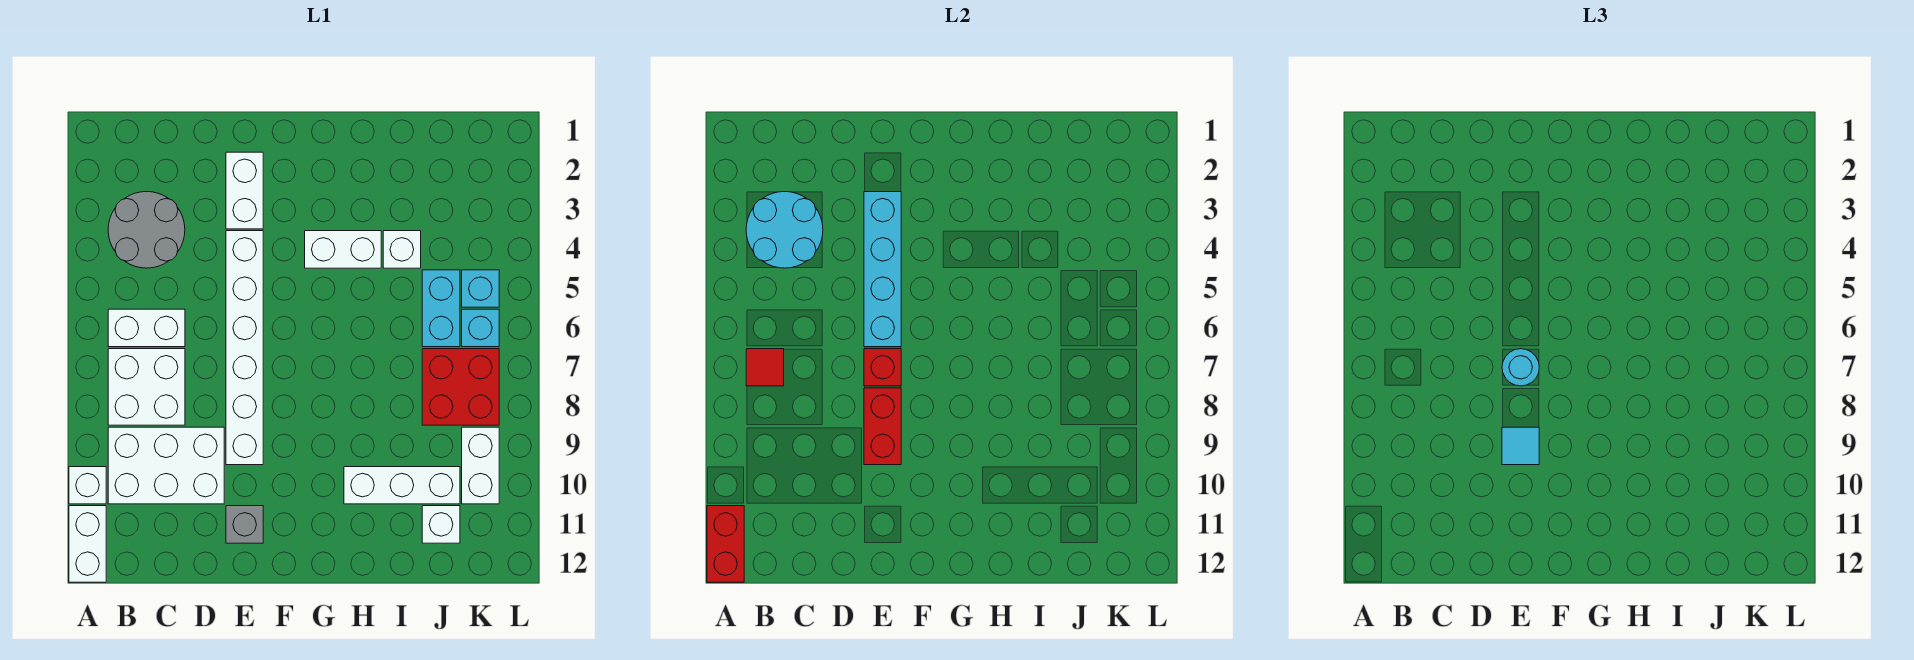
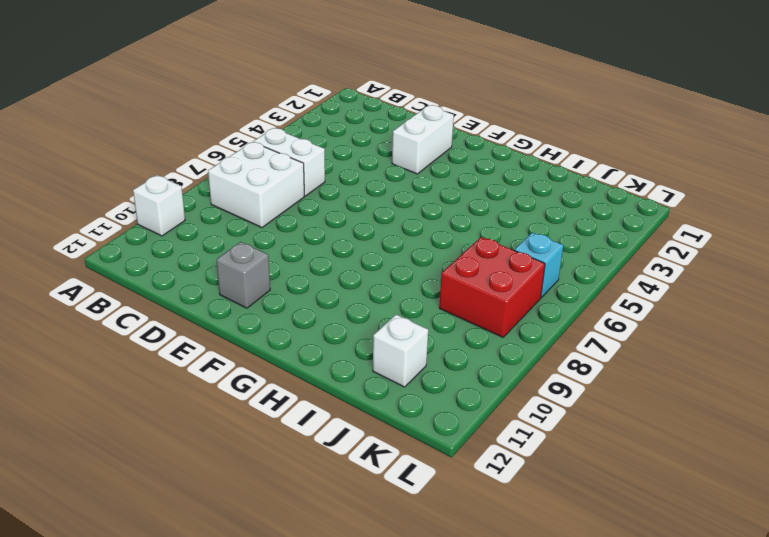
none -> white 1x2 brick [69,506,106,582]
none -> grey 2x2 round brick [108,192,185,268]
none -> white 2x3 brick [108,427,224,504]

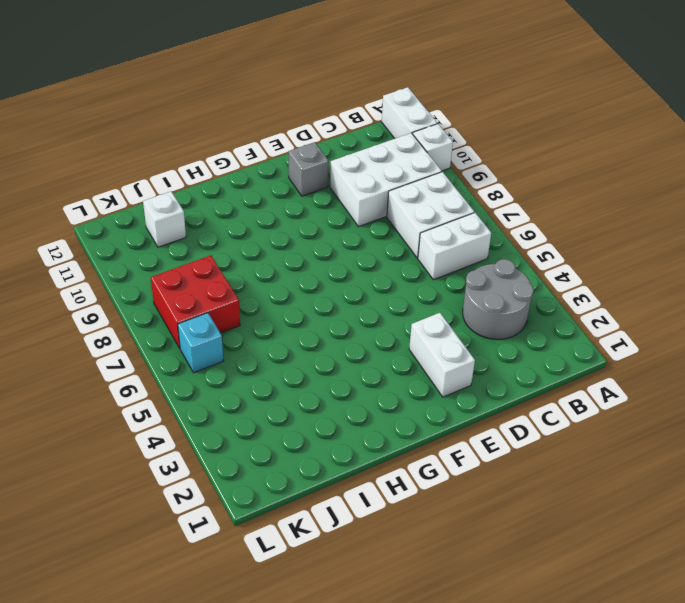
none -> white 1x6 brick [226,231,263,465]
none -> white 1x2 brick [305,231,381,268]
none -> white 1x3 brick [344,467,460,504]

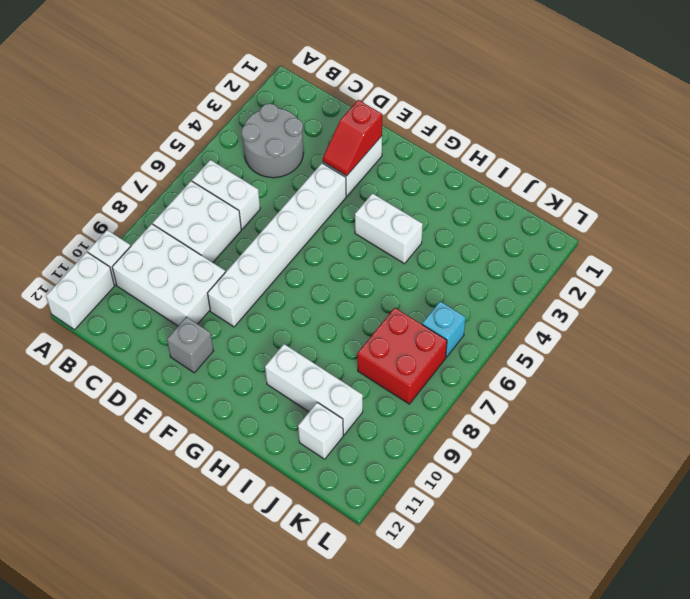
red 1x2 slope [323,100,382,176] -> cyan 1x4 brick [864,192,901,347]
none -> white 1x1 brick [383,231,421,268]
none -> cyan 1x2 brick [422,270,460,347]
none -> cyan 1x1 brick [462,270,499,307]

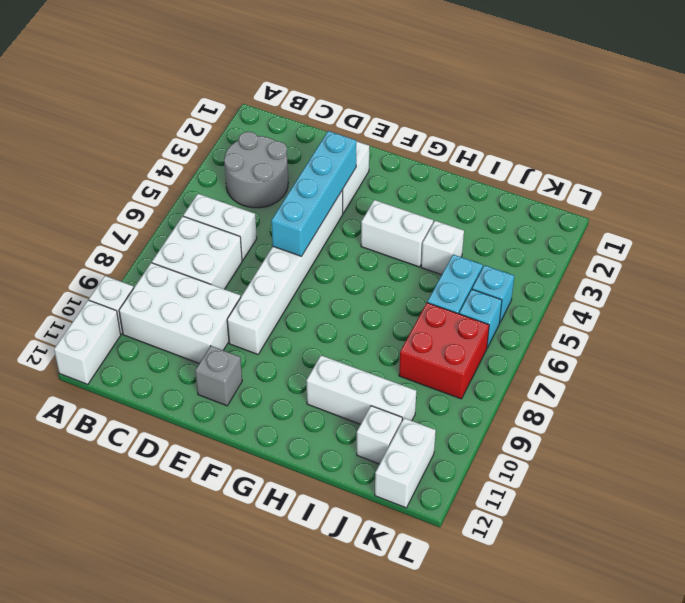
white 1x2 brick [375,418,436,508] -> white 1x2 brick moved to [462,427,499,504]
none -> red 1x2 brick [707,506,744,582]
none -> cyan 2x2 round brick [746,192,823,268]
none -> red 1x1 tile [746,349,784,386]

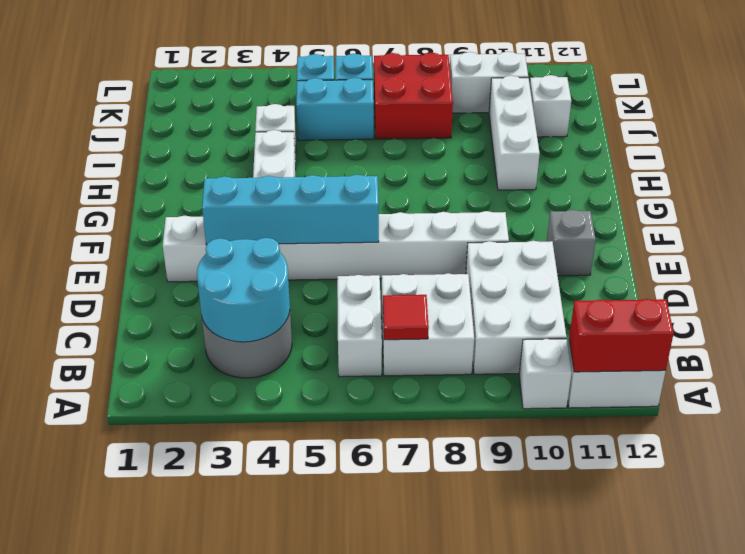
none -> red 1x1 brick [864,349,901,386]
none -> red 1x2 brick [864,388,901,465]
none -> cyan 1x1 round brick [1502,349,1539,386]

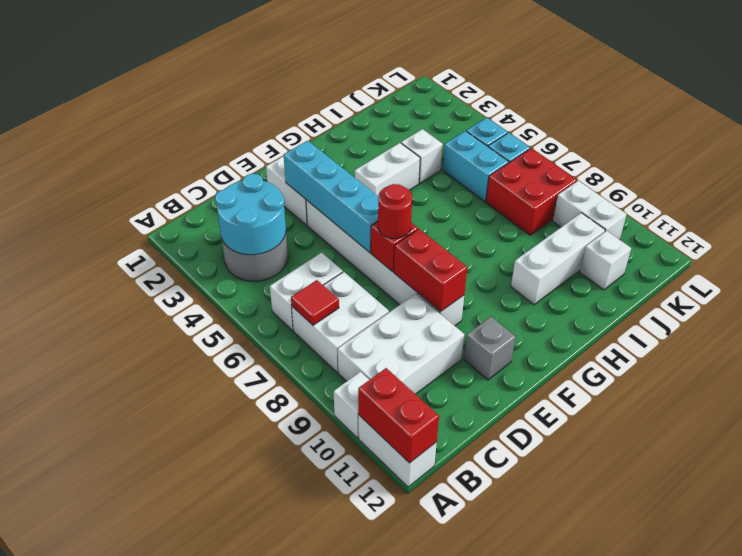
red 1x1 round brick [378,184,412,239] -> cyan 1x1 round brick [1502,349,1539,386]
none -> cyan 1x1 tile [1502,427,1539,465]

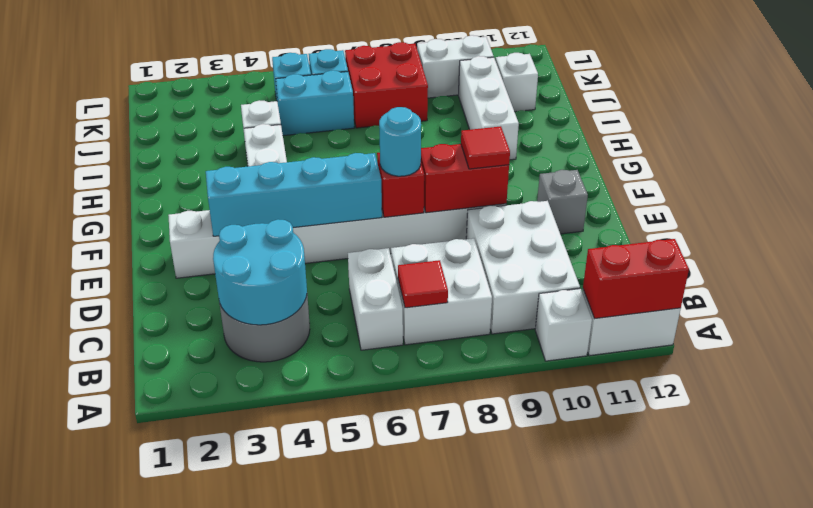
red 1x1 tile [461,126,510,169] -> cyan 1x1 tile [1502,427,1539,465]

